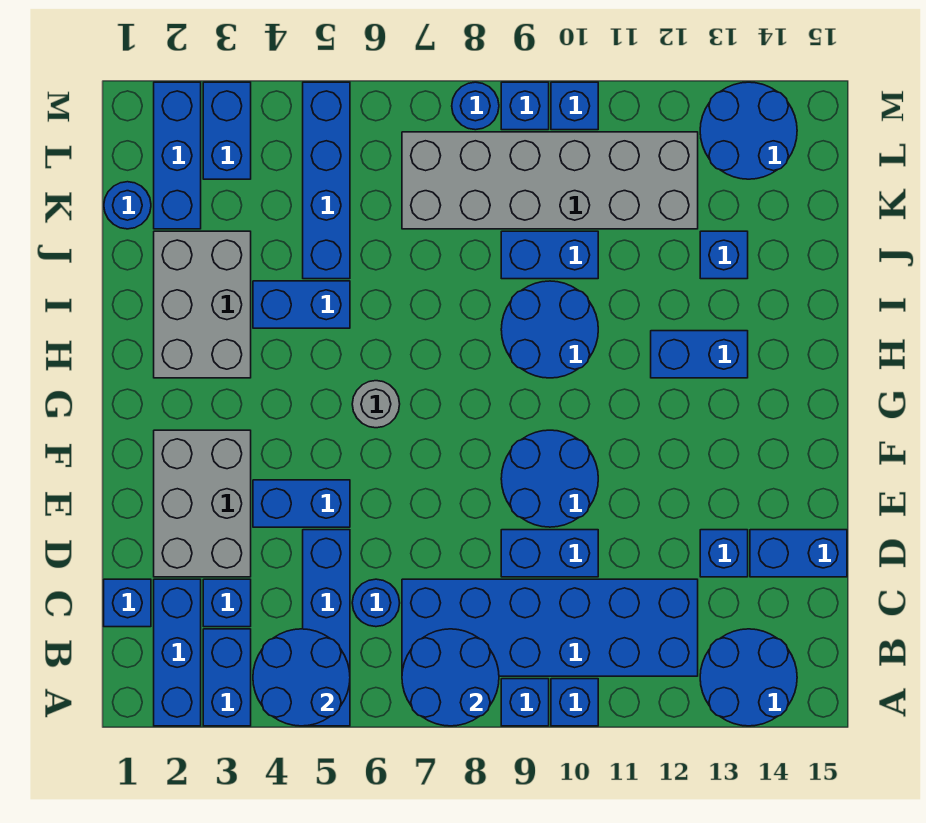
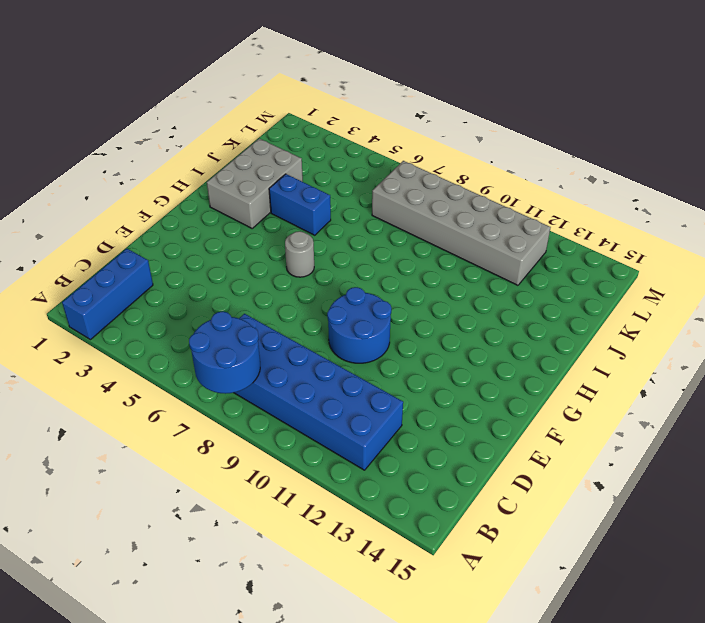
none -> blue 1x2 brick [203,629,251,726]
none -> blue 1x4 brick [303,530,350,726]
none -> blue 1x1 brick [501,679,549,726]
none -> blue 1x1 brick [551,679,598,726]

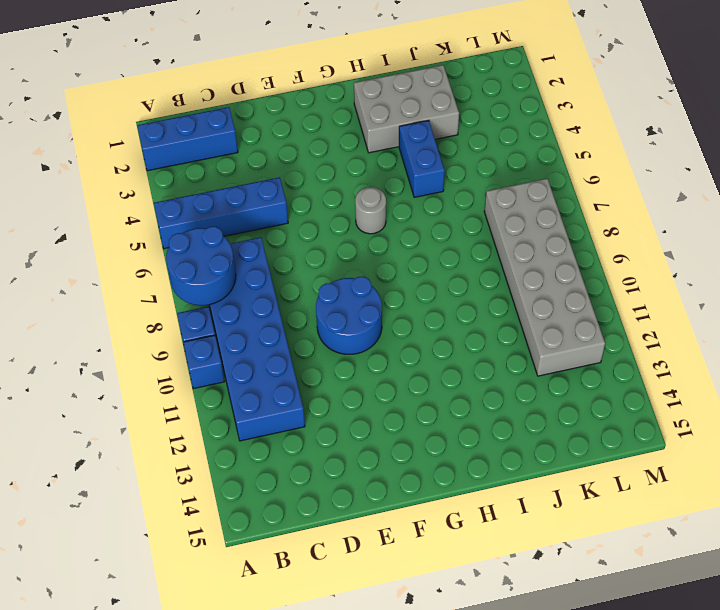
none -> blue 1x2 brick [203,629,251,726]
none -> blue 2x2 round brick [700,629,797,726]
none -> blue 1x1 brick [104,579,151,627]
none -> blue 1x1 brick [203,579,251,627]

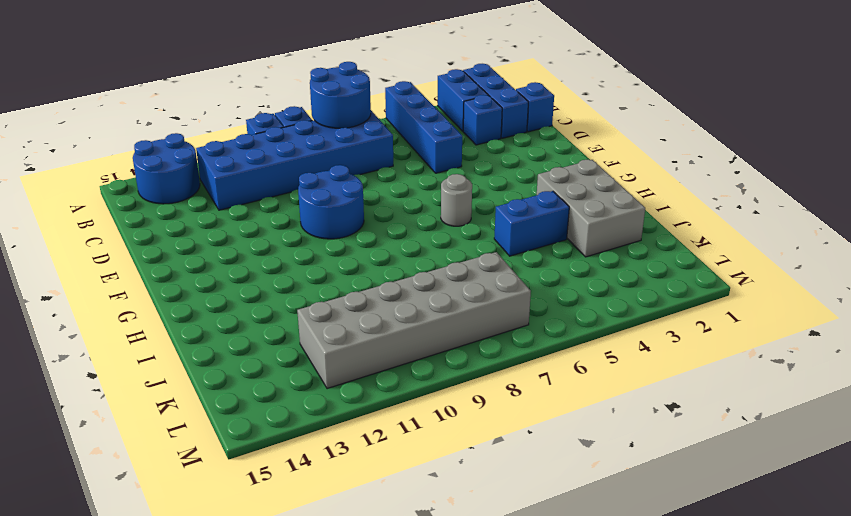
none -> blue 1x1 round brick [352,579,400,627]
none -> grey 2x3 brick [154,430,251,577]
none -> blue 1x2 brick [501,530,598,577]
none -> blue 1x1 brick [700,530,748,577]

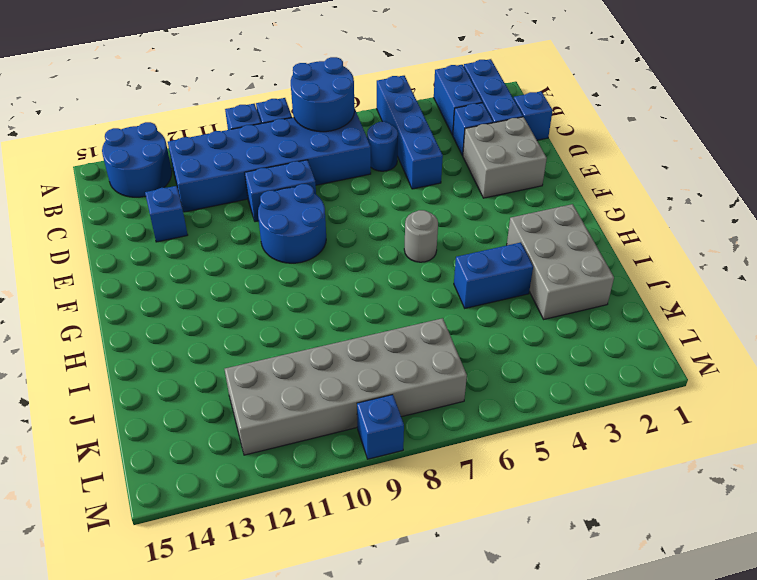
grey 2x2 brick [463,117,547,198] -> grey 2x3 brick [154,430,251,577]
none -> blue 1x2 brick [750,530,847,577]
none -> blue 1x2 brick [253,480,350,527]
none -> blue 2x2 round brick [501,281,598,378]
none -> blue 1x2 brick [651,331,748,378]

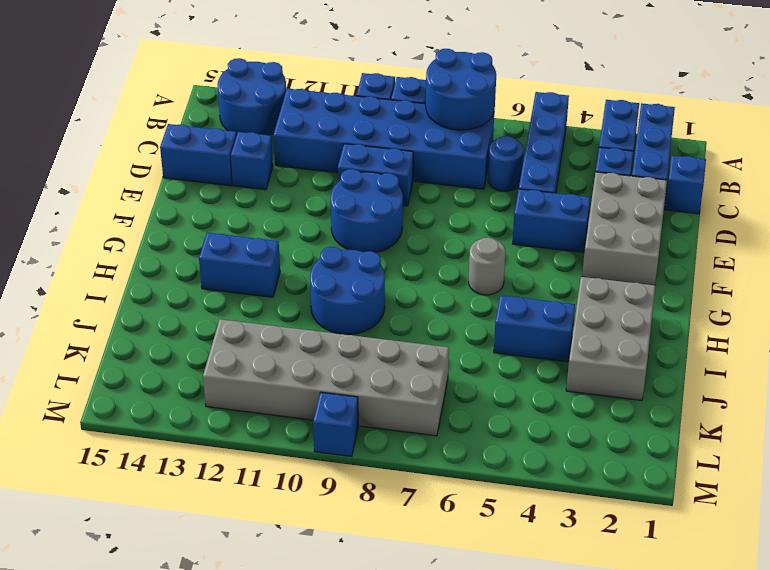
none -> blue 1x4 brick [303,82,350,279]
none -> blue 1x2 brick [501,231,598,279]
none -> blue 1x1 brick [700,231,748,279]
none -> blue 1x1 round brick [104,182,151,229]

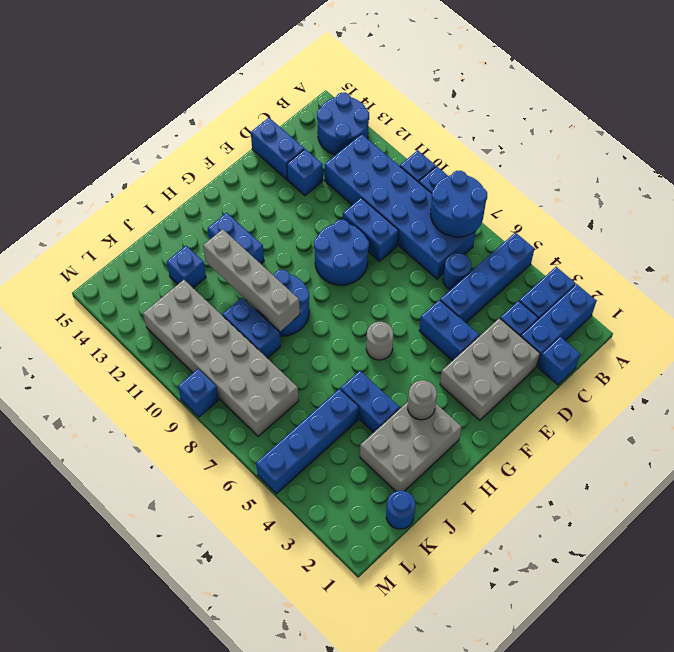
grey 1x1 round brick [408,380,437,420] -> none
grey 1x4 brick [203,229,300,331] -> none
none -> blue 1x3 brick [154,82,201,229]
none -> blue 1x2 brick [203,82,251,179]
none -> blue 2x2 round brick [700,82,797,179]
none -> blue 1x1 round brick [452,82,499,130]

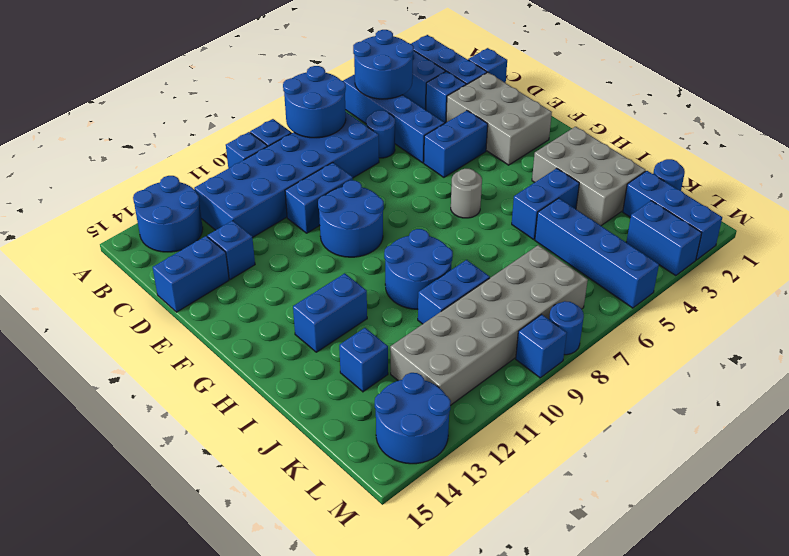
none -> blue 1x1 brick [551,82,598,130]

